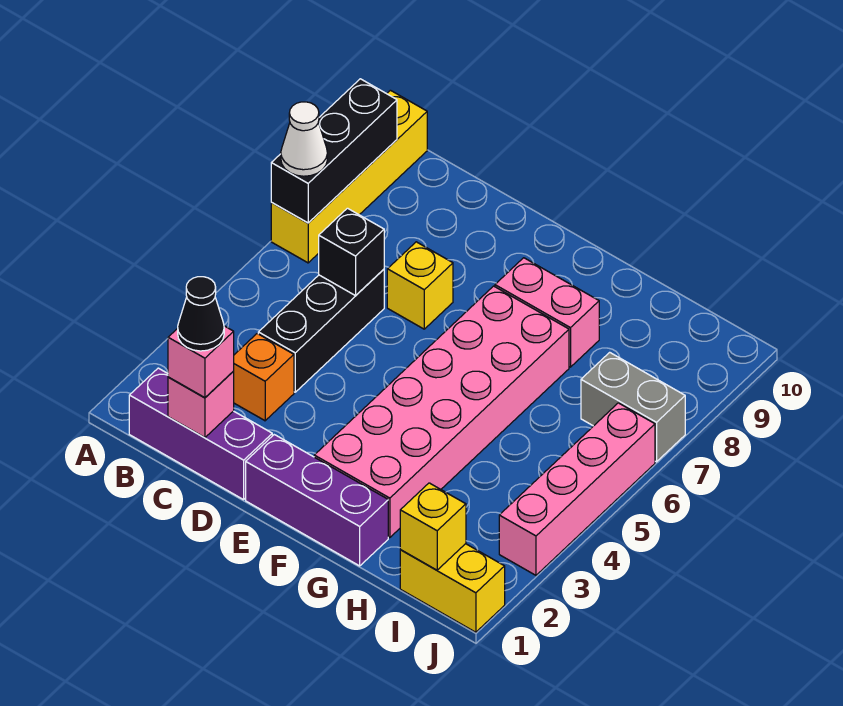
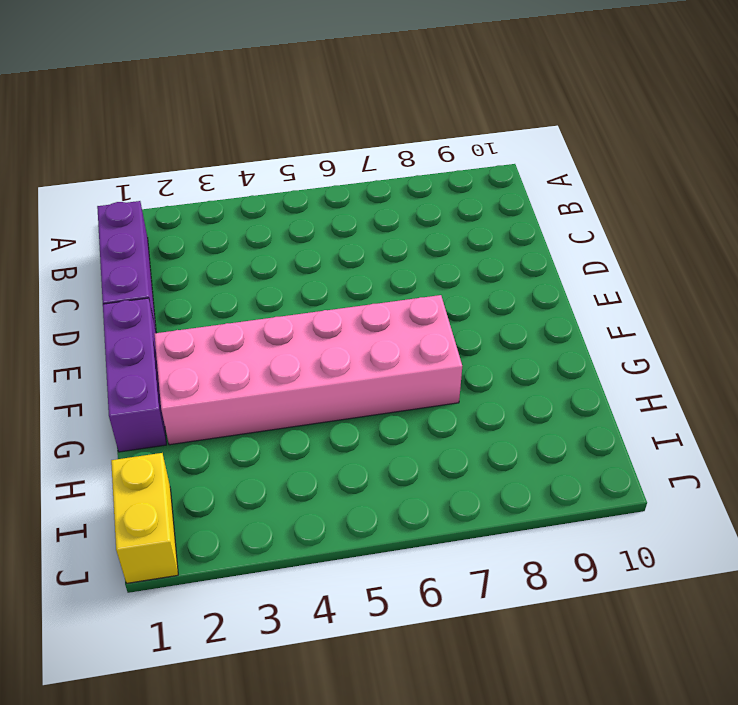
none -> yellow 1x4 brick [271,90,427,263]
none -> orange 1x1 brick [234,334,294,421]
none -> black 1x3 brick [258,269,384,392]

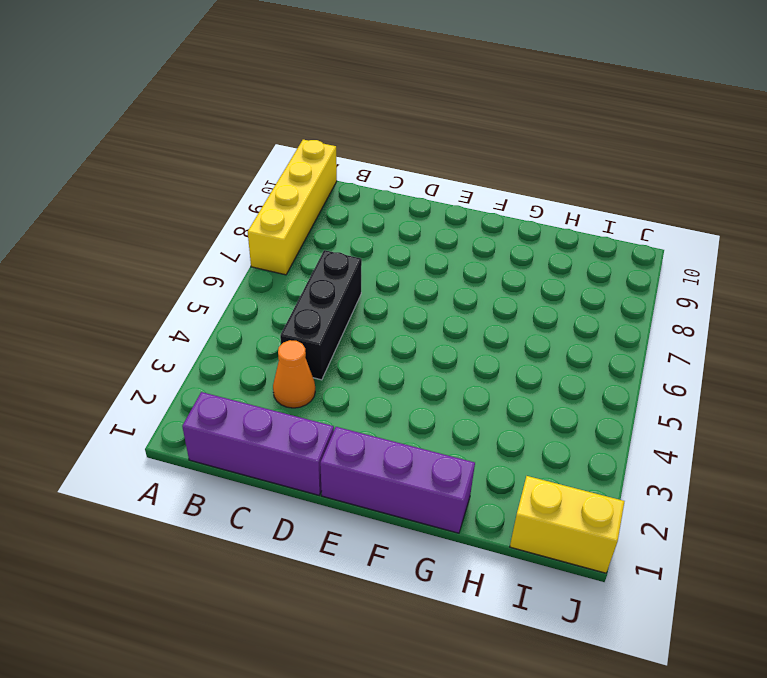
orange 1x1 cone [273,340,315,408] -> orange 1x1 brick [234,334,294,421]
none -> yellow 1x1 brick [387,242,453,329]
none -> pink 2x6 brick [314,286,569,538]
none -> pink 1x2 brick [495,258,599,367]

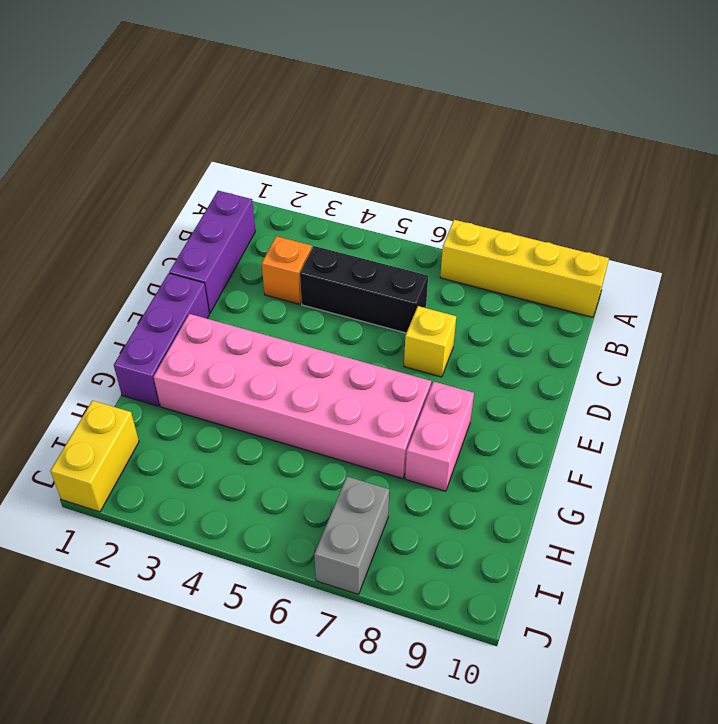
none -> pink 1x4 brick [499,403,655,575]
none -> black 1x3 brick [271,79,397,223]
none -> pink 1x1 brick [168,371,234,438]

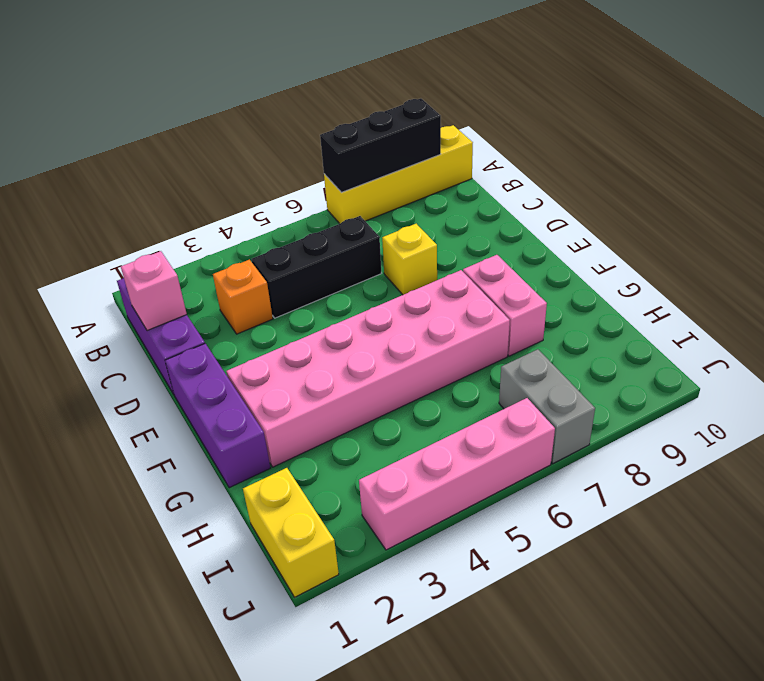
none -> black 1x1 brick [319,208,384,296]
none -> yellow 1x1 brick [400,483,466,570]
none -> white 1x1 cone [281,102,327,176]

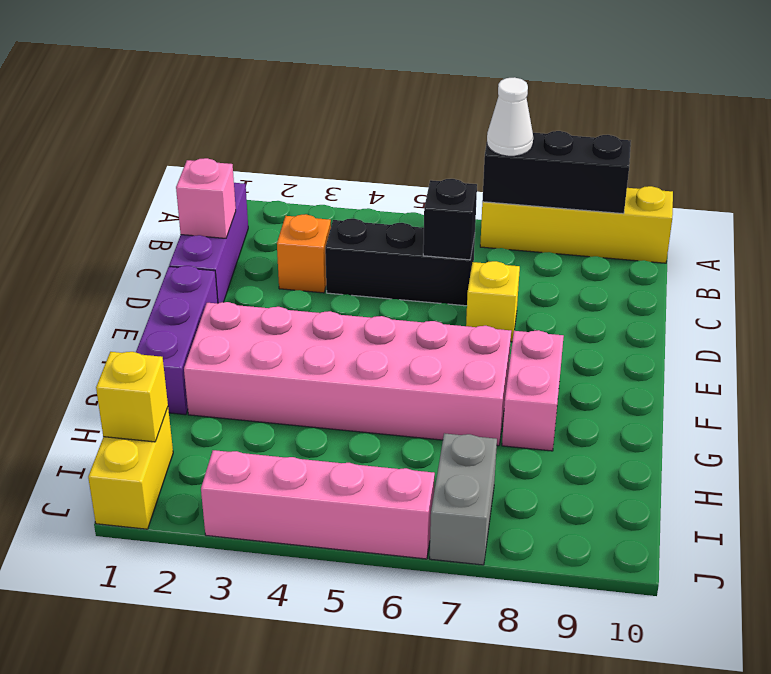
none -> pink 1x1 brick [168,326,234,398]
none -> black 1x1 cone [178,277,224,351]

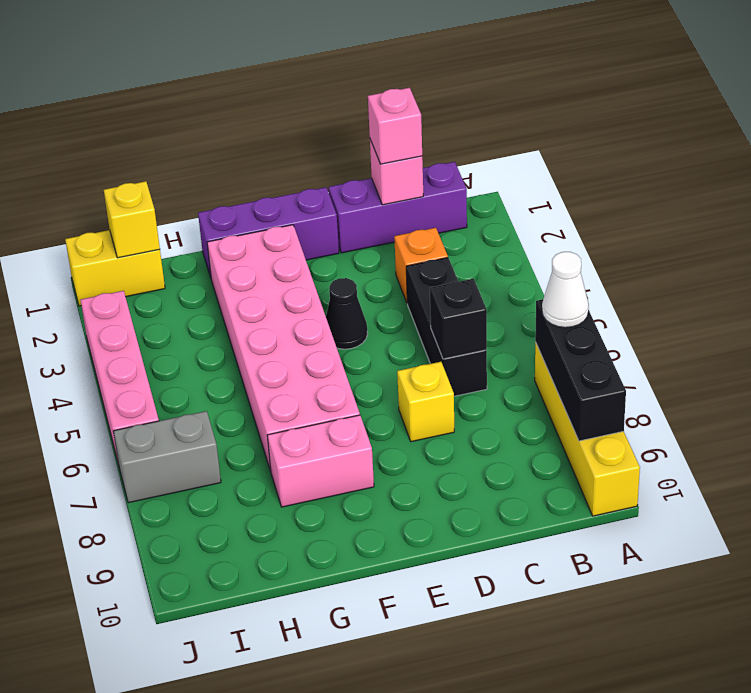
black 1x1 cone [326,278,368,349] -> black 1x1 cone moved to [178,277,224,351]

